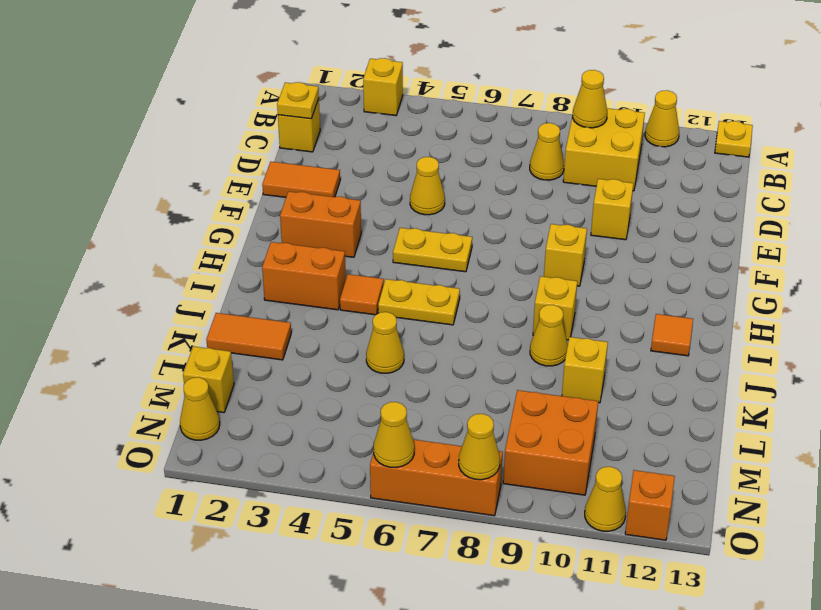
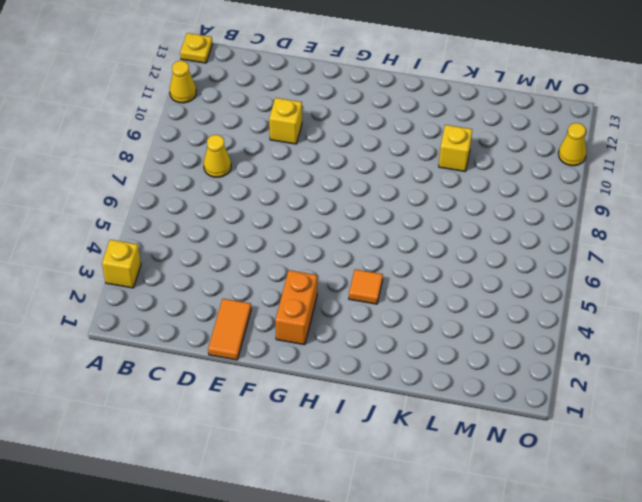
none -> yellow 2x2 brick [563,108,645,191]
none -> yellow 1x1 brick [278,98,320,152]
none -> yellow 1x1 cone [410,157,445,215]
none -> yellow 1x2 plate [393,228,472,272]

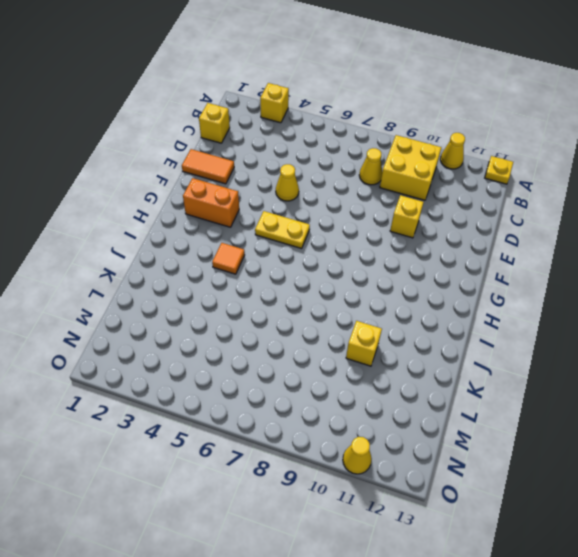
none -> yellow 1x1 brick [544,224,587,286]
none -> orange 1x2 brick [262,242,346,310]
none -> yellow 1x2 plate [378,279,460,325]
none -> yellow 1x1 brick [533,276,577,340]

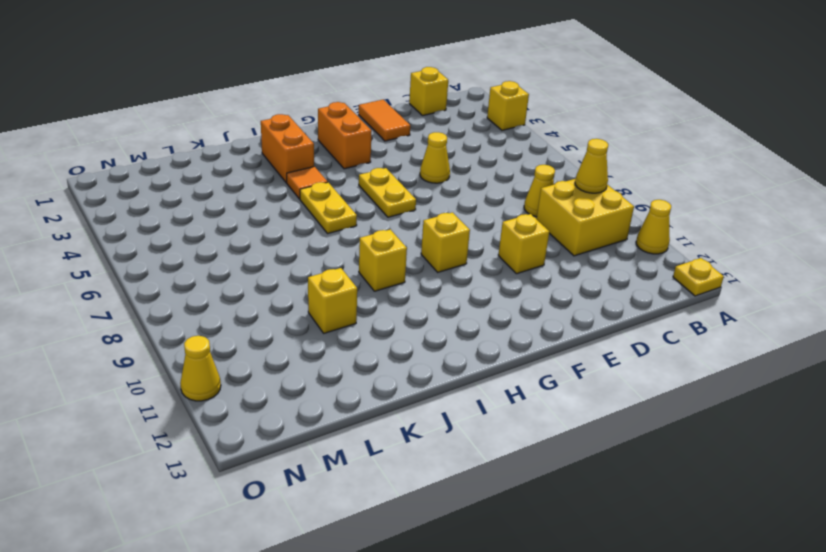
none -> orange 1x1 tile [651,314,693,356]
none -> yellow 1x1 cone [530,305,568,366]
none -> orange 1x2 tile [206,313,291,360]
none -> yellow 1x1 cone [366,312,404,373]

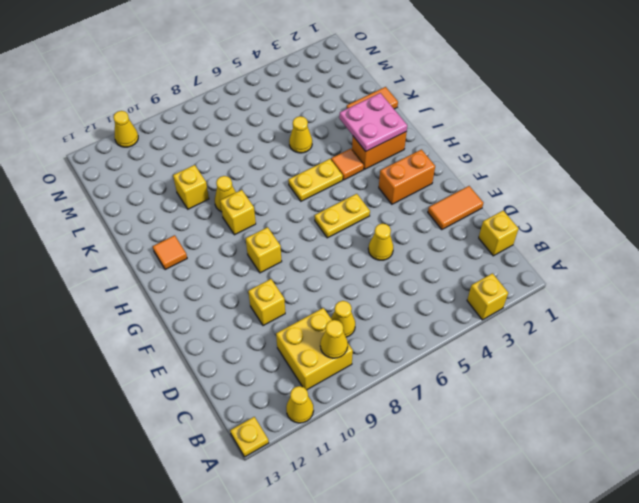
pink 2x2 plate [339,93,407,151] -> none
none -> yellow 1x1 brick [183,346,234,413]
none -> orange 2x2 brick [503,390,598,495]
none -> yellow 1x1 cone [180,377,220,440]
none -> orange 1x3 brick [370,439,503,516]

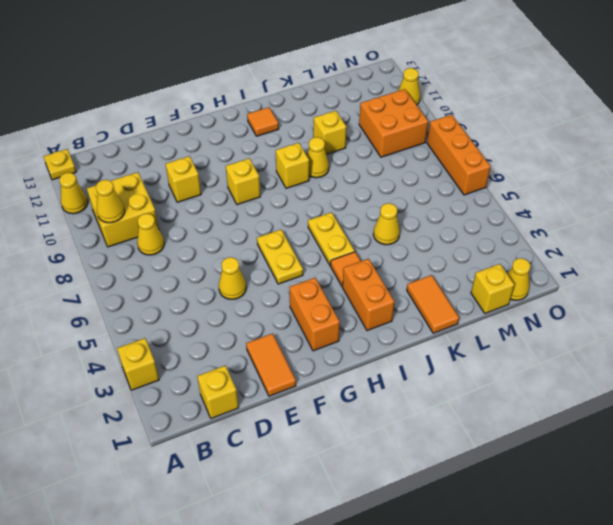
none -> orange 1x1 brick [625,470,675,540]
none -> yellow 1x1 plate [277,82,319,119]
none -> yellow 1x1 cone [374,402,414,467]
none -> yellow 1x1 cone [459,414,500,480]

